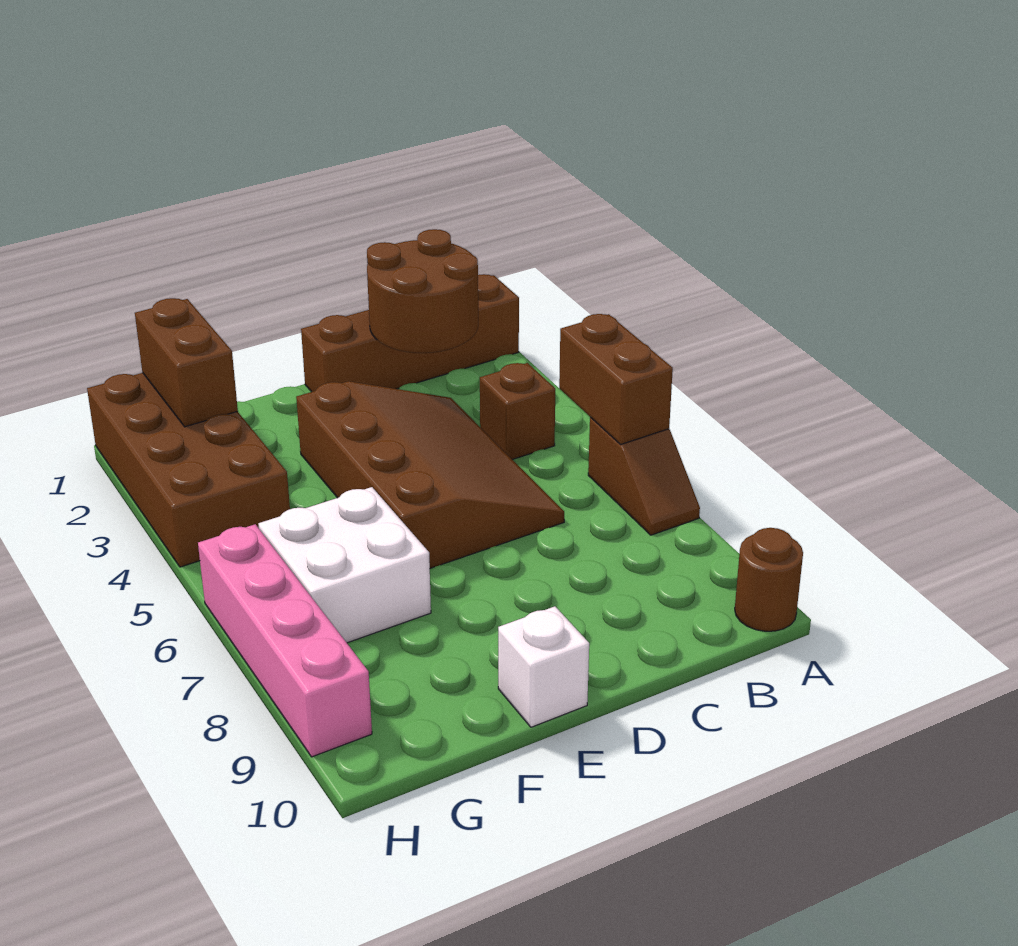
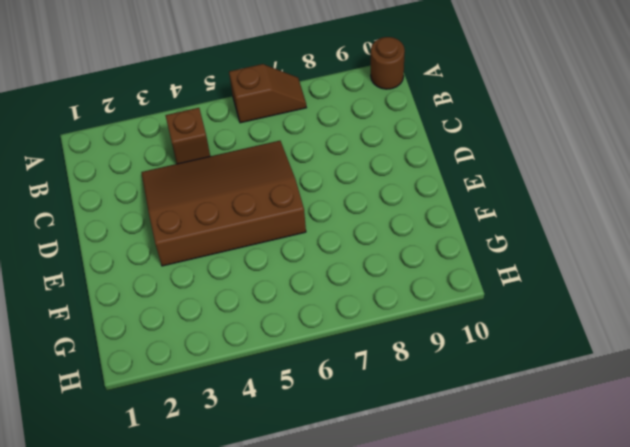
none -> brown 1x4 brick [301,274,519,392]
none -> white 1x1 brick [498,606,589,727]
none -> white 2x2 brick [258,487,431,643]

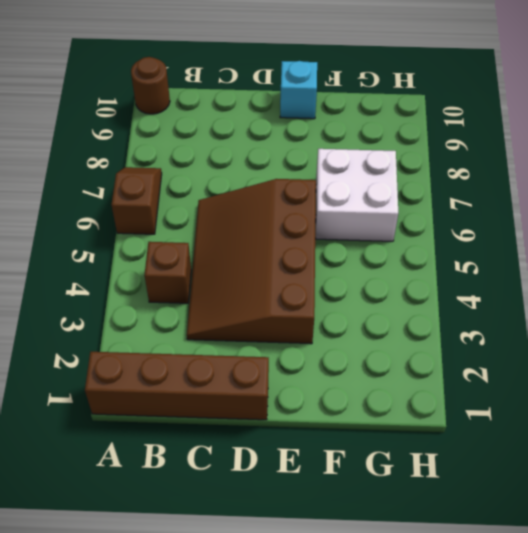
cyan 1x1 brick [280,61,317,119] -> white 1x1 brick [498,606,589,727]
none -> brown 2x4 brick [87,373,290,567]
none -> pink 1x4 brick [198,524,372,757]
none -> brown 1x2 brick [559,314,673,444]

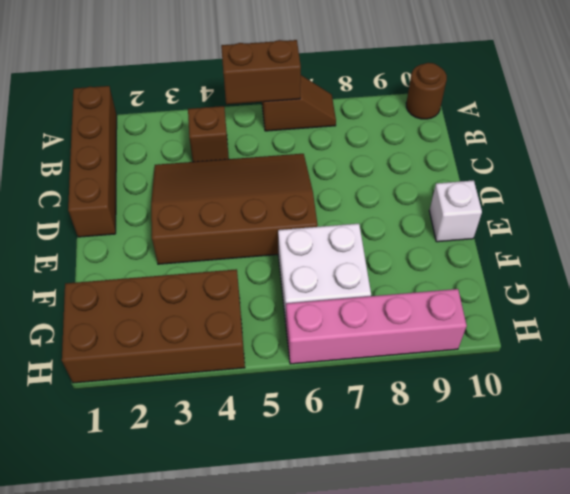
none -> brown 2x2 round brick [367,229,478,353]
none -> brown 1x2 brick [135,298,238,427]

